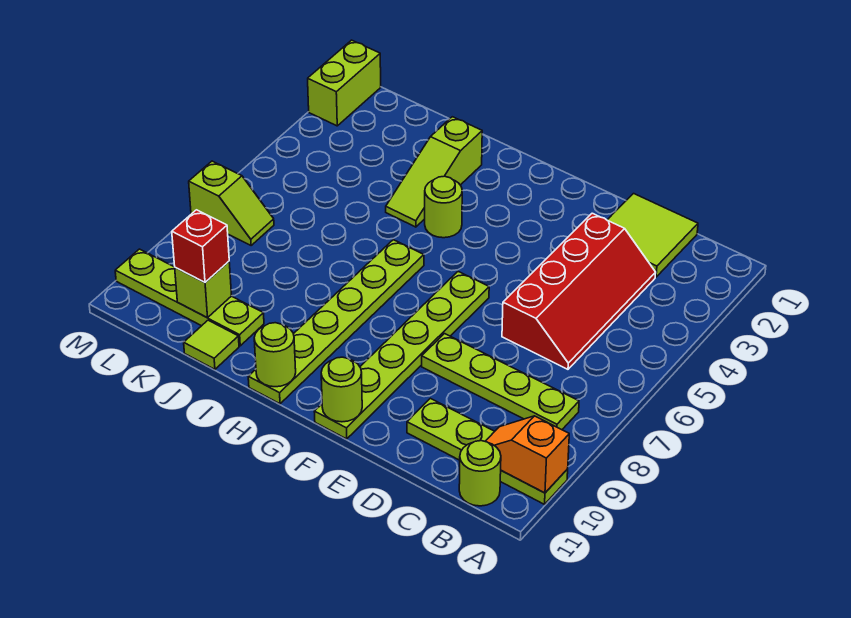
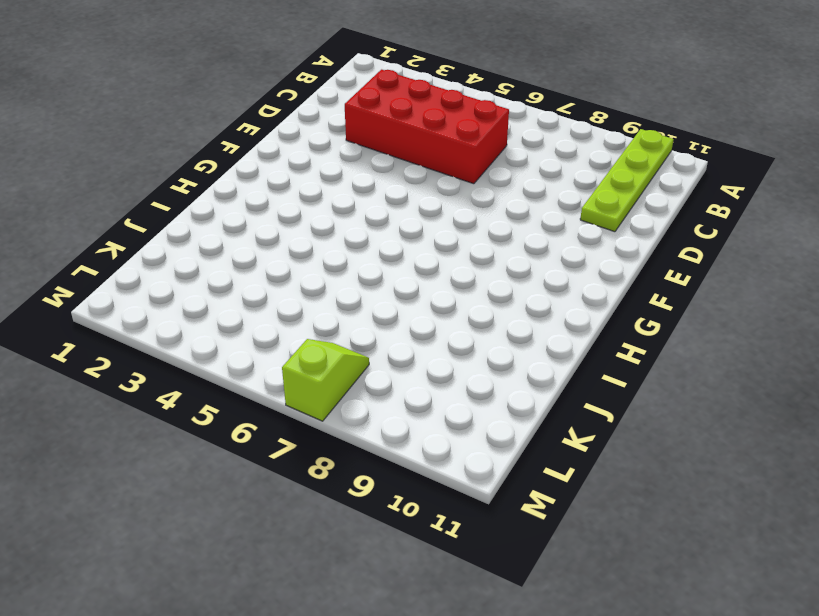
red 2x4 brick [345,70,509,184] -> red 2x4 slope [502,213,656,369]
none -> lime 1x4 plate [422,334,579,430]
none -> lime 1x1 round brick [459,441,501,506]
none -> lime 2x2 tile [607,194,698,277]

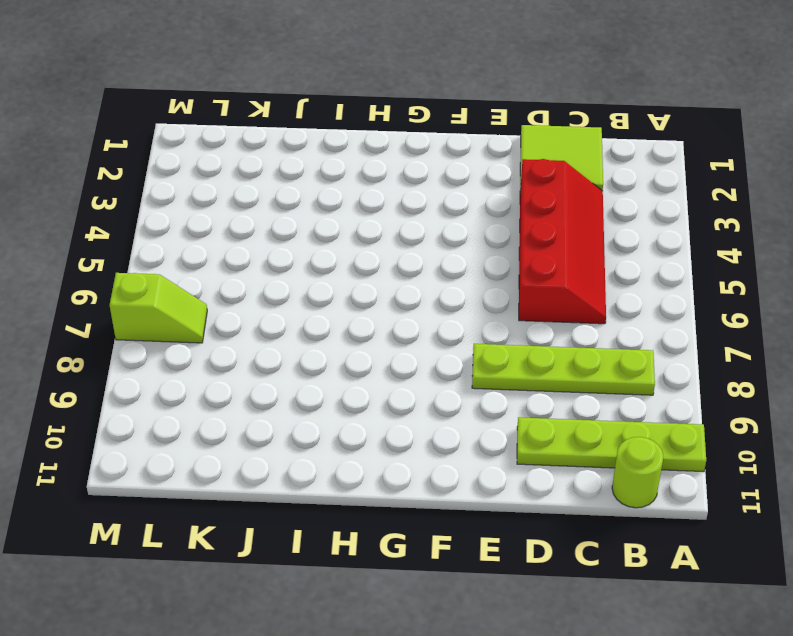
none -> lime 1x6 plate [314,272,489,439]
none -> lime 1x1 round brick [425,176,462,238]
none -> lime 1x6 plate [248,240,424,404]

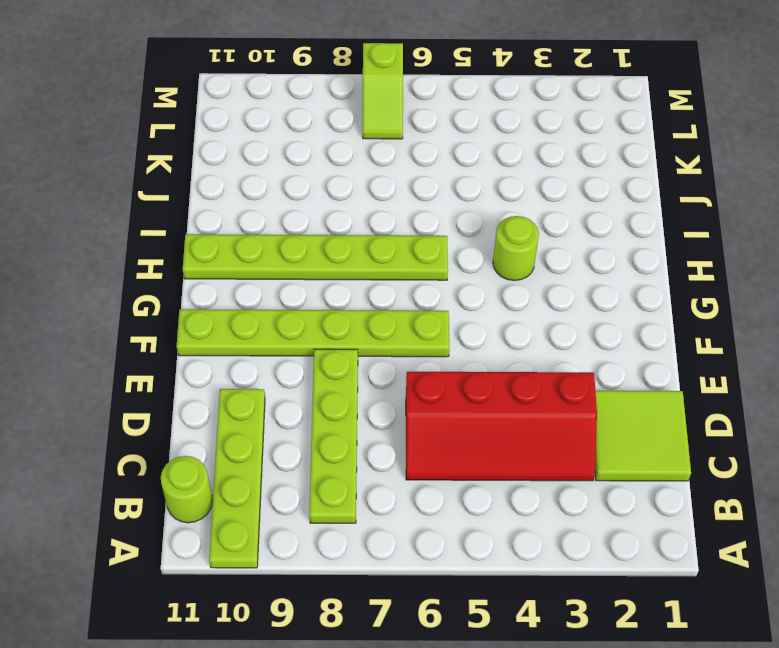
none -> lime 1x3 slope [386,117,482,227]
none -> lime 1x4 plate [115,249,264,346]
none -> lime 1x1 tile [184,320,239,369]

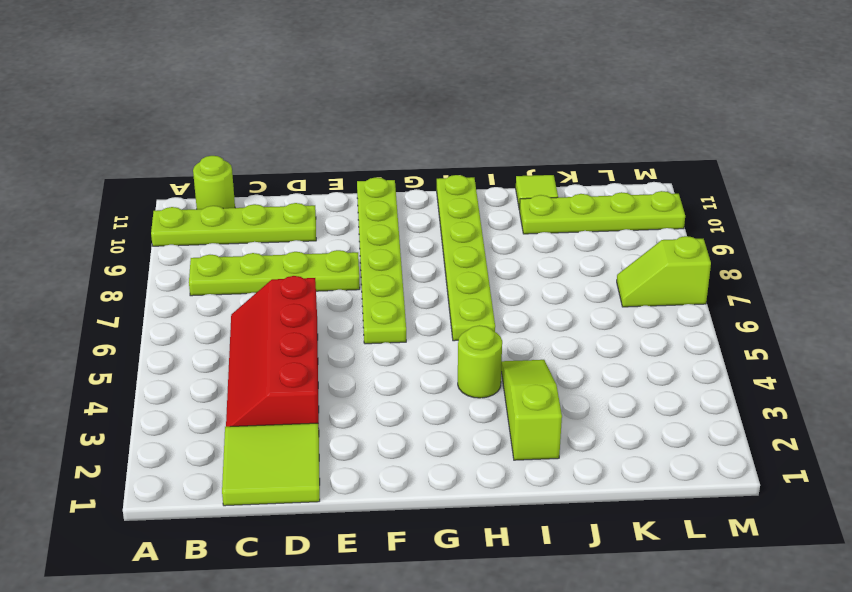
none -> lime 1x2 brick [308,40,381,126]
none -> orange 1x2 slope [485,416,569,493]
none -> lime 1x1 round brick [321,357,362,422]

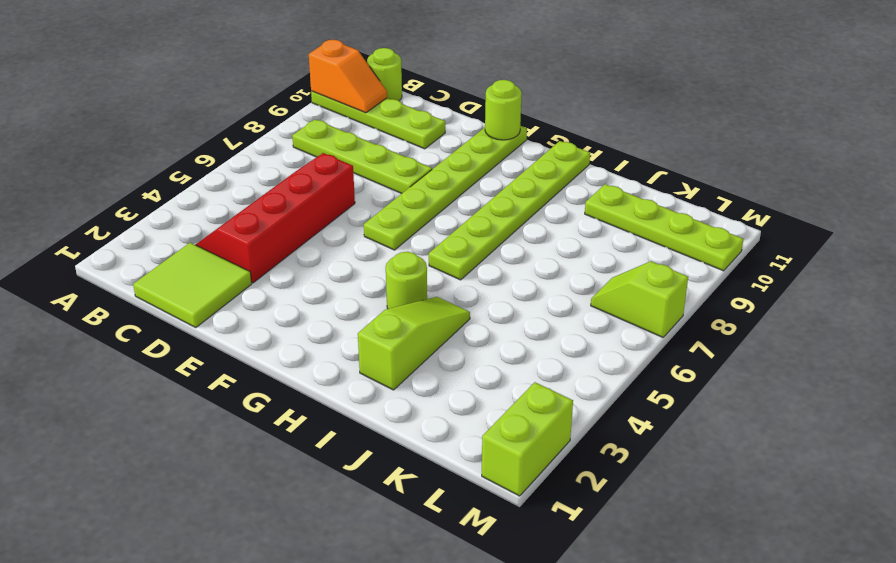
none -> lime 1x1 tile [184,320,239,369]
none -> lime 1x1 round brick [254,323,296,387]
none -> lime 1x1 brick [175,261,232,318]

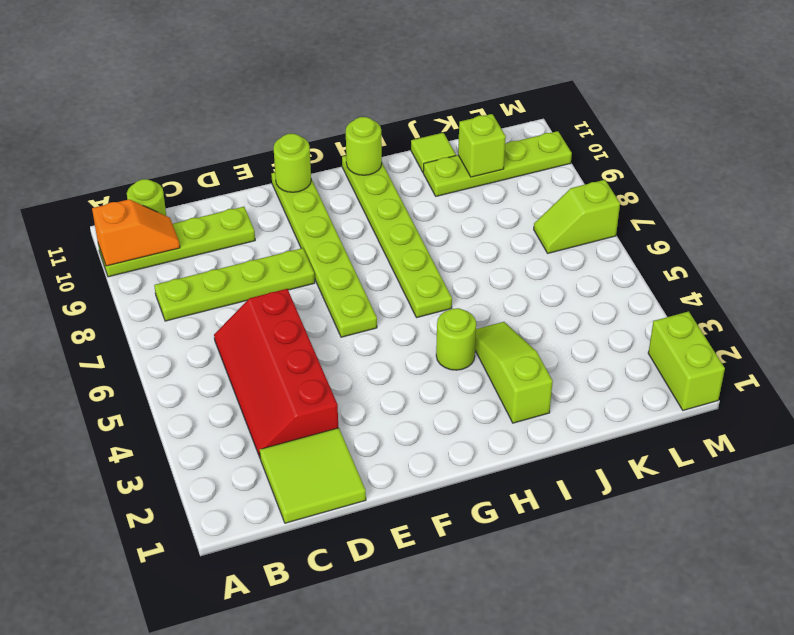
none -> red 1x1 brick [172,210,229,282]

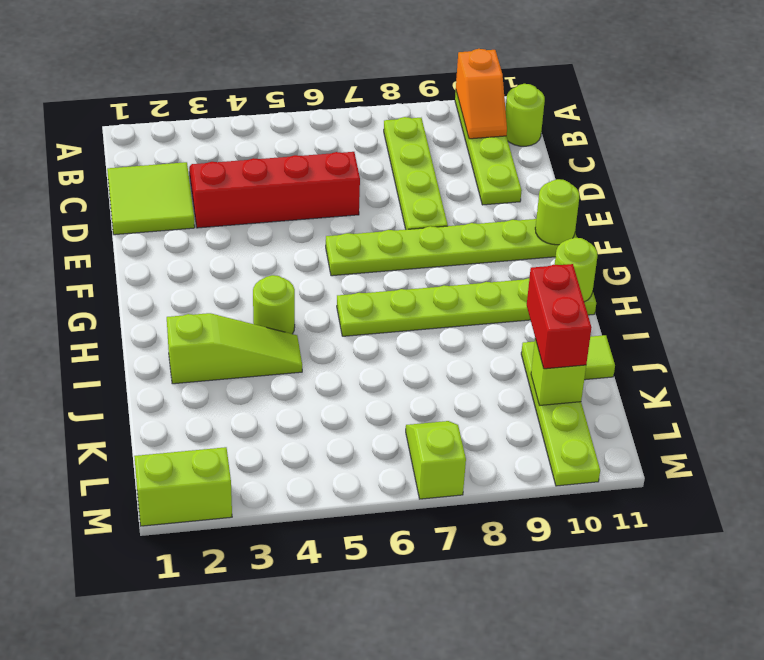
red 1x2 brick [527,264,592,369] -> red 1x1 brick [172,210,229,282]

